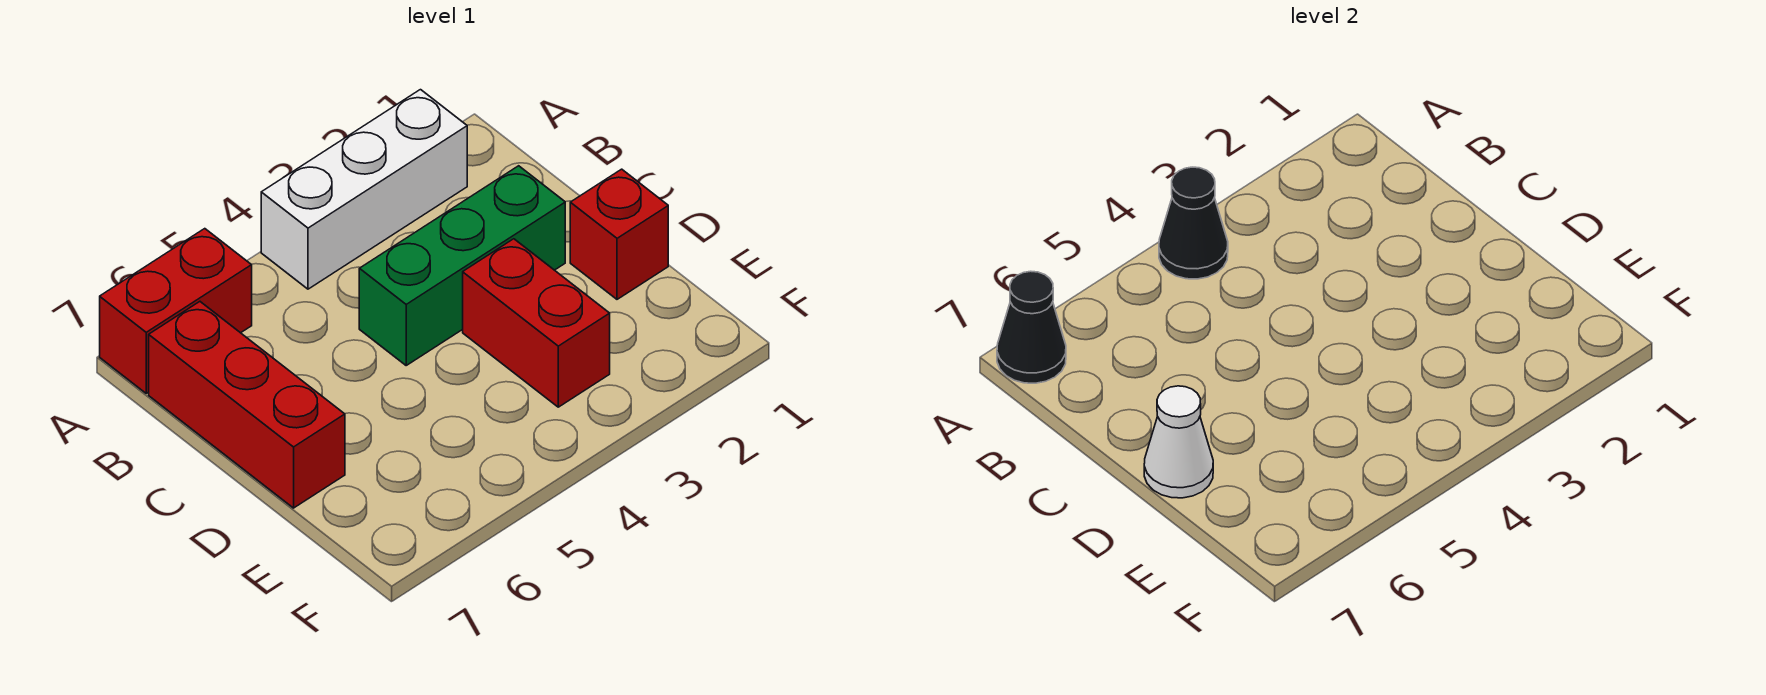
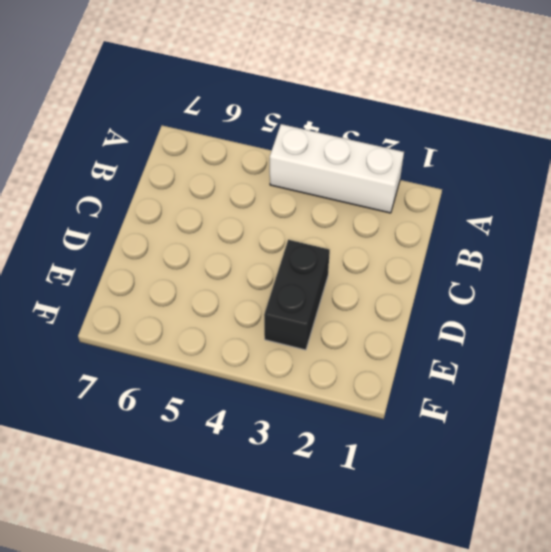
black 1x2 brick [264,240,330,350] -> red 1x2 brick [463,239,610,407]
none -> red 1x2 brick [100,229,252,393]
none -> red 1x3 brick [149,302,345,508]

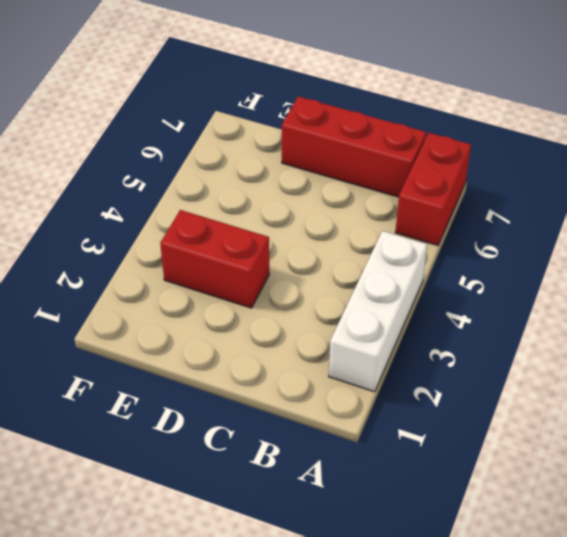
none -> green 1x3 brick [359,166,565,365]
none -> red 1x1 brick [570,169,668,299]

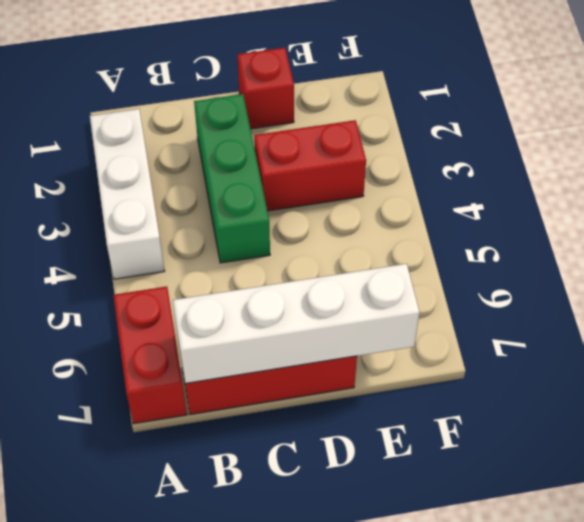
white 1x4 brick [173,264,420,383] -> white 1x1 cone [1144,386,1213,498]
none -> black 1x1 cone [1159,167,1228,279]
none -> black 1x1 cone [997,271,1066,383]

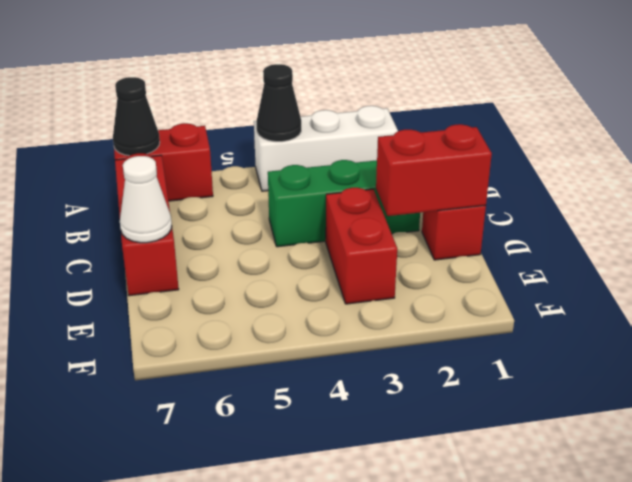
red 1x2 brick [376,124,492,216] -> none

